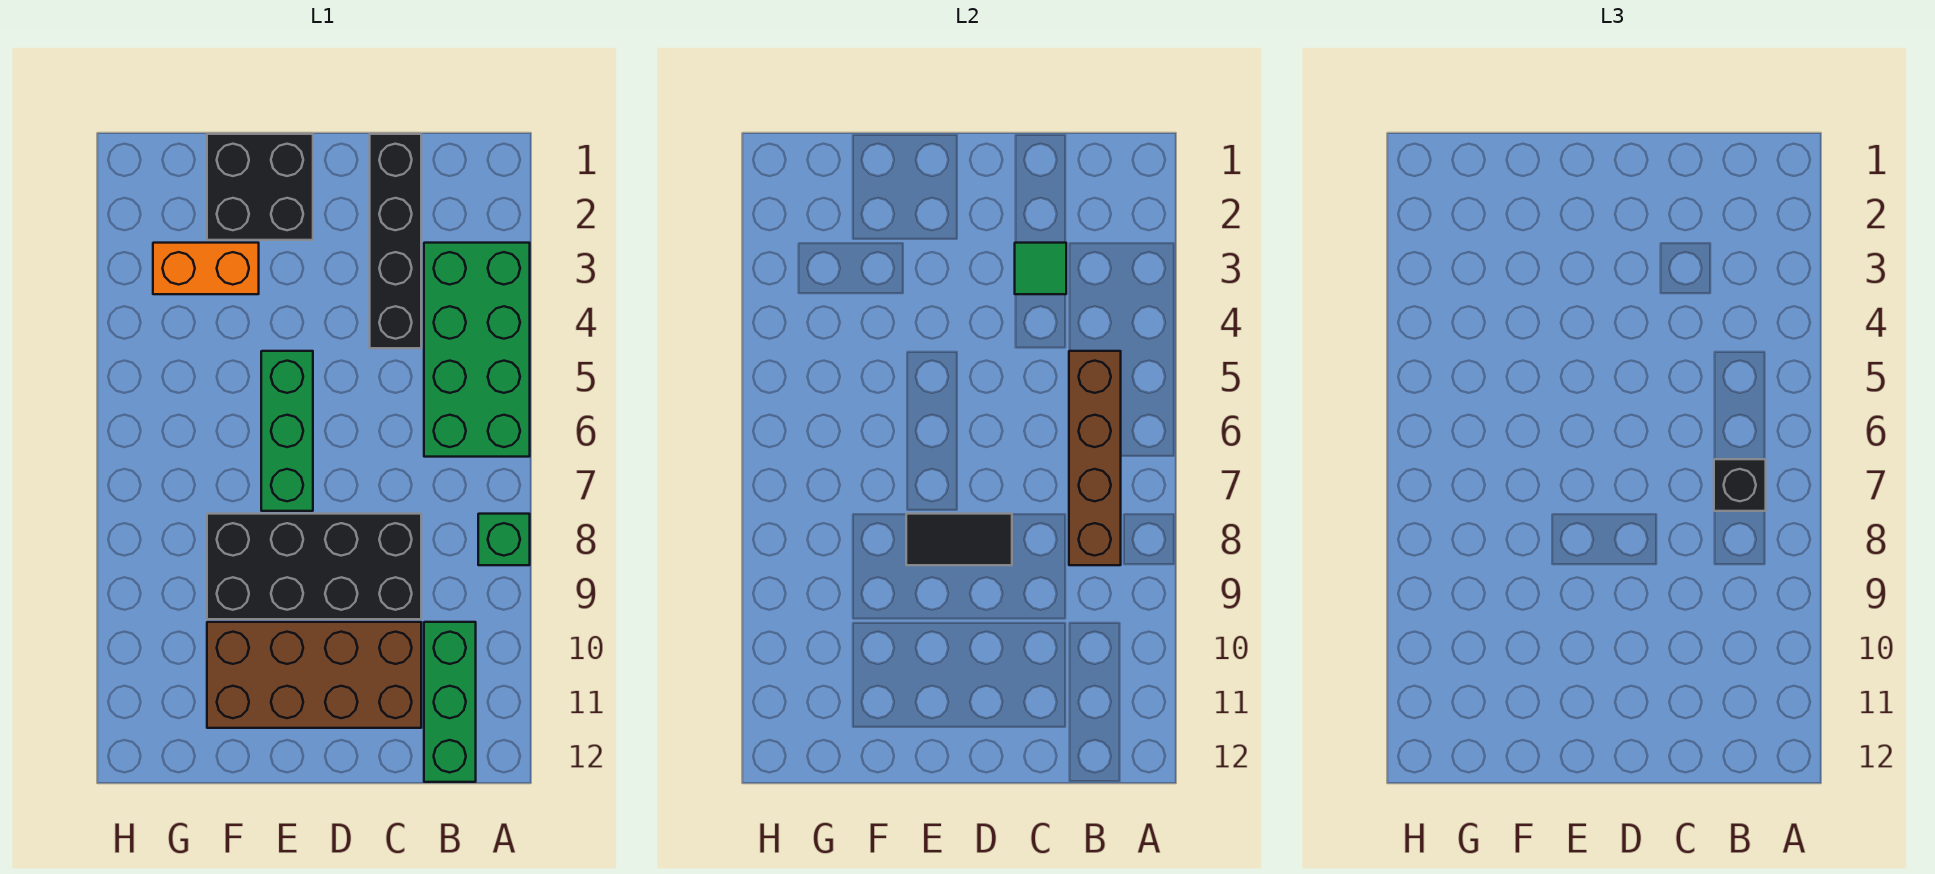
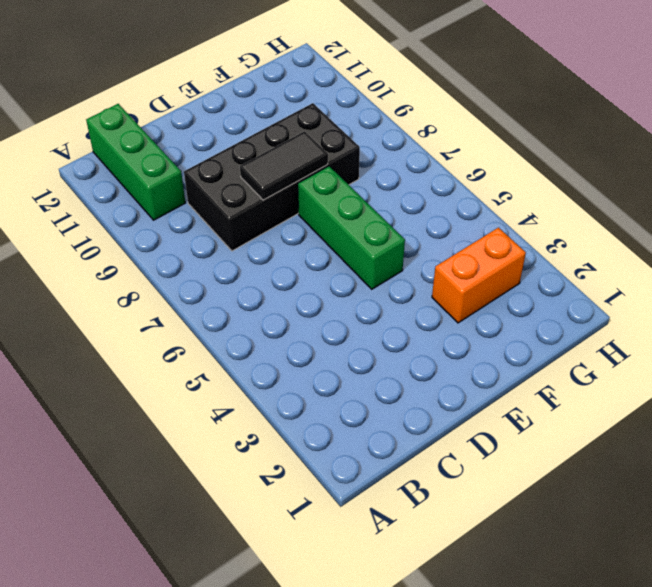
none -> green 2x4 brick [424,243,530,457]
none -> green 1x1 brick [478,514,530,565]
none -> black 1x4 brick [370,134,421,348]

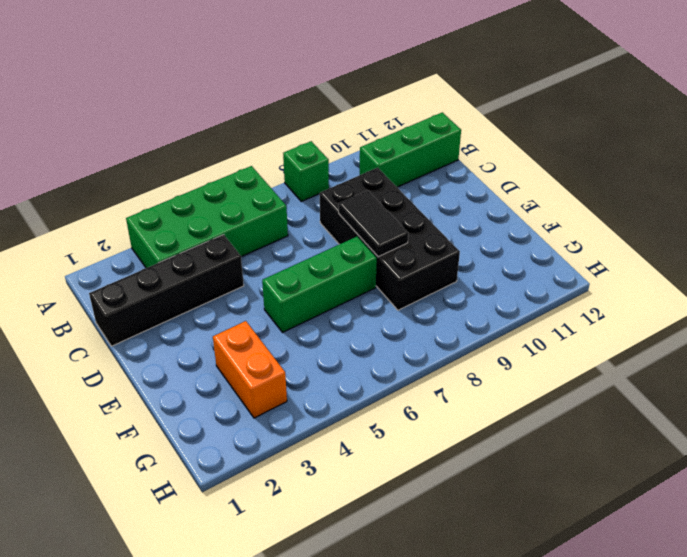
none -> brown 2x4 brick [207,622,421,728]
none -> black 2x2 brick [207,134,313,240]
none -> brown 1x4 brick [1069,351,1121,565]

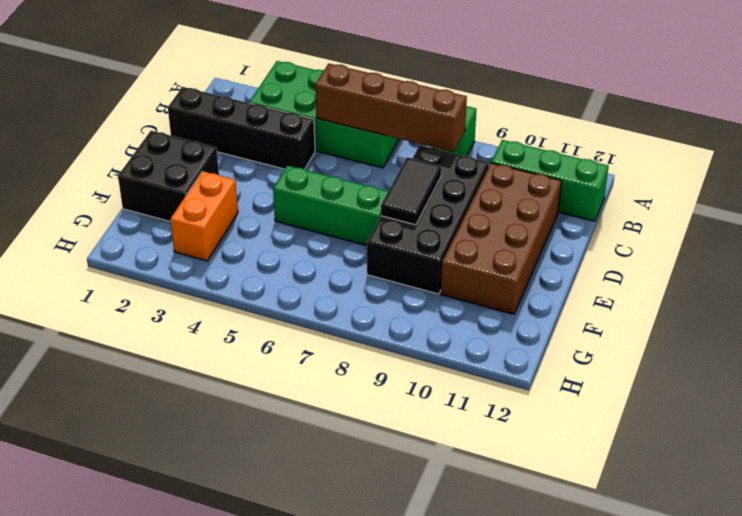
none -> green 1x1 tile [1015,243,1066,294]
none -> black 1x1 brick [1714,459,1766,511]

